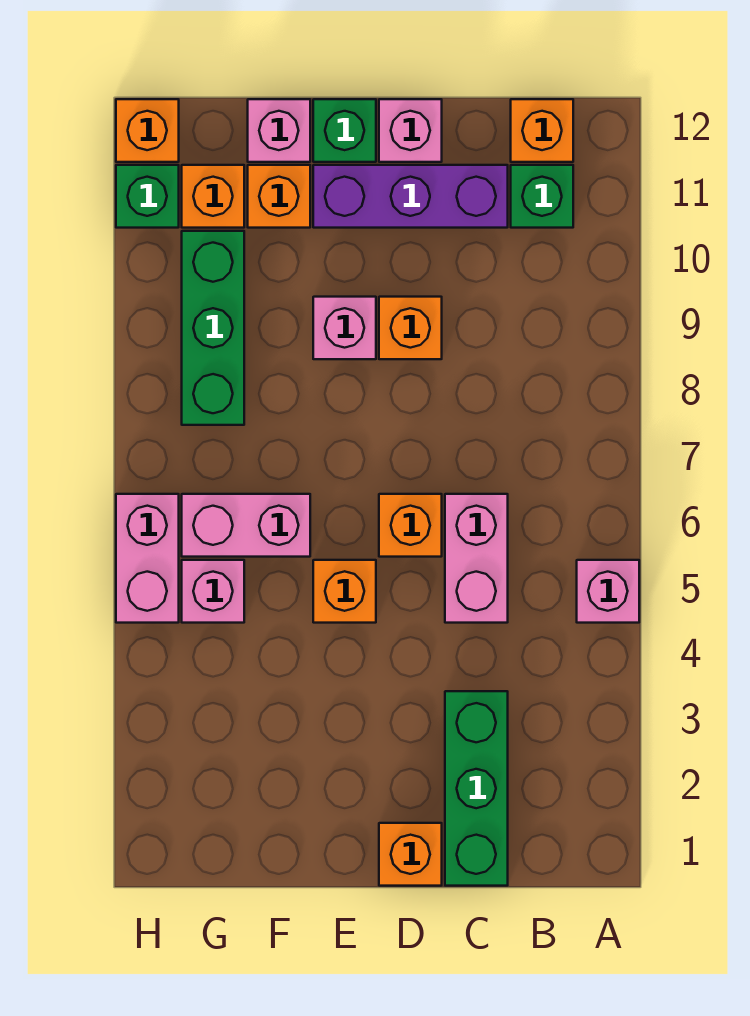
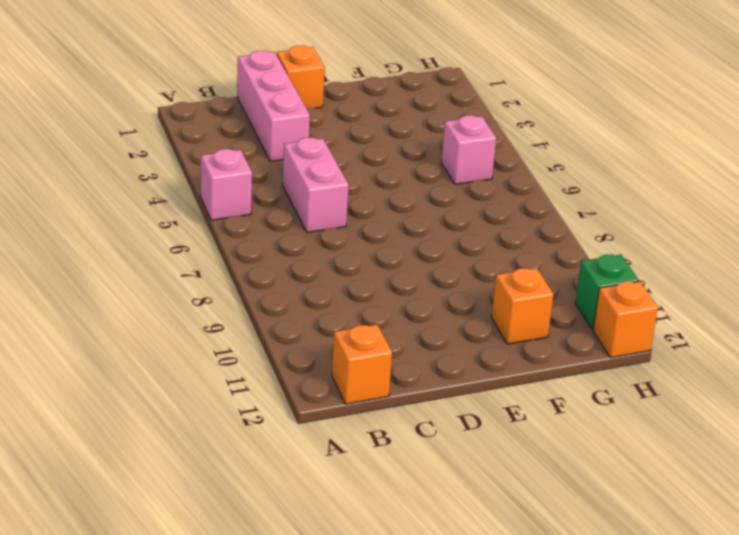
pink 1x3 brick [237,51,310,161] -> green 1x3 brick [445,691,508,886]
none -> green 1x1 brick [511,165,573,228]
none -> purple 1x3 brick [313,165,508,228]
none -> orange 1x1 brick [379,494,442,557]

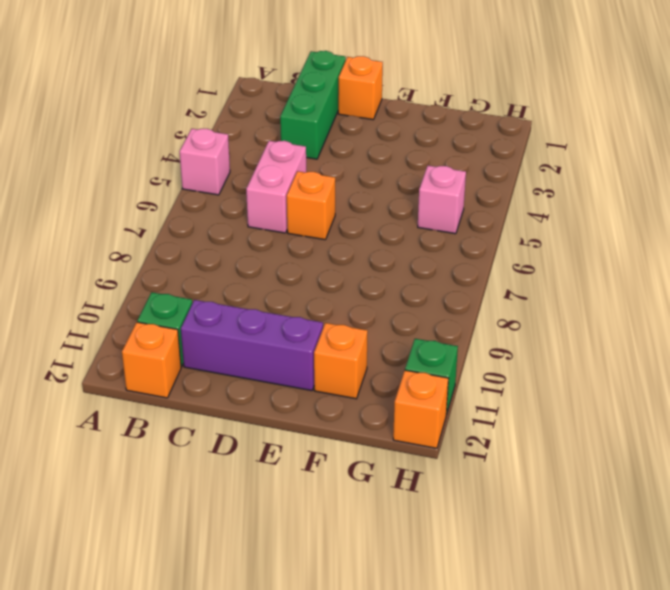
none -> orange 1x1 brick [379,297,442,359]
none -> pink 1x1 brick [379,99,442,162]
none -> orange 1x1 brick [313,560,376,623]

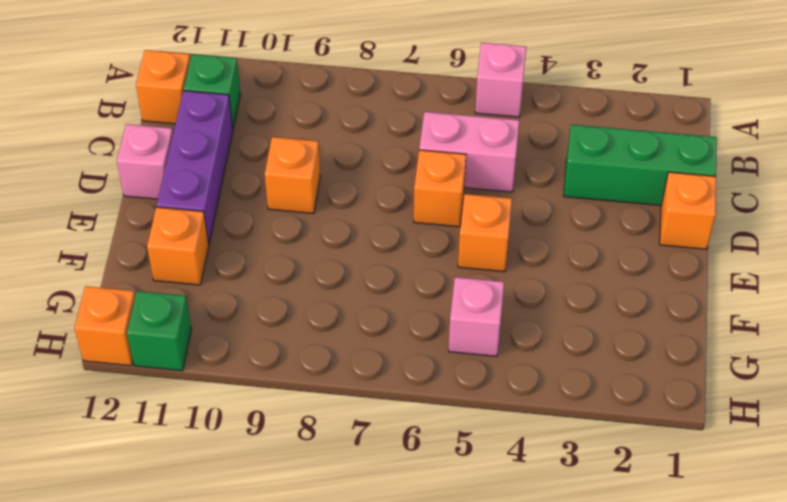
none -> pink 1x1 brick [313,297,376,359]
none -> green 1x1 brick [313,99,376,162]
none -> pink 1x2 brick [182,494,310,557]

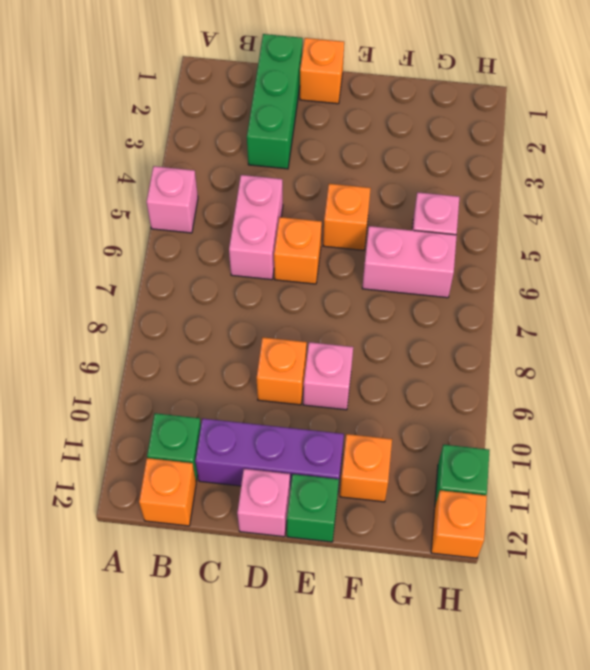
none -> pink 1x1 brick [248,99,310,162]
none -> green 1x3 brick [182,231,244,425]
none -> orange 1x1 brick [182,165,244,228]

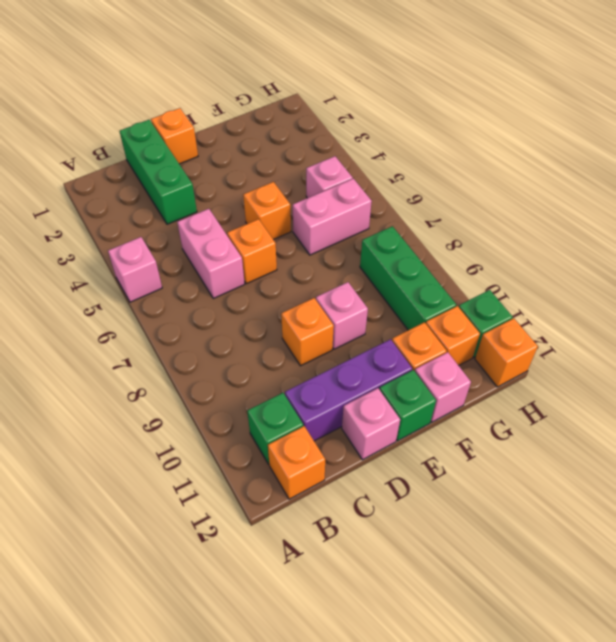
none -> pink 1x2 brick [116,494,179,623]

